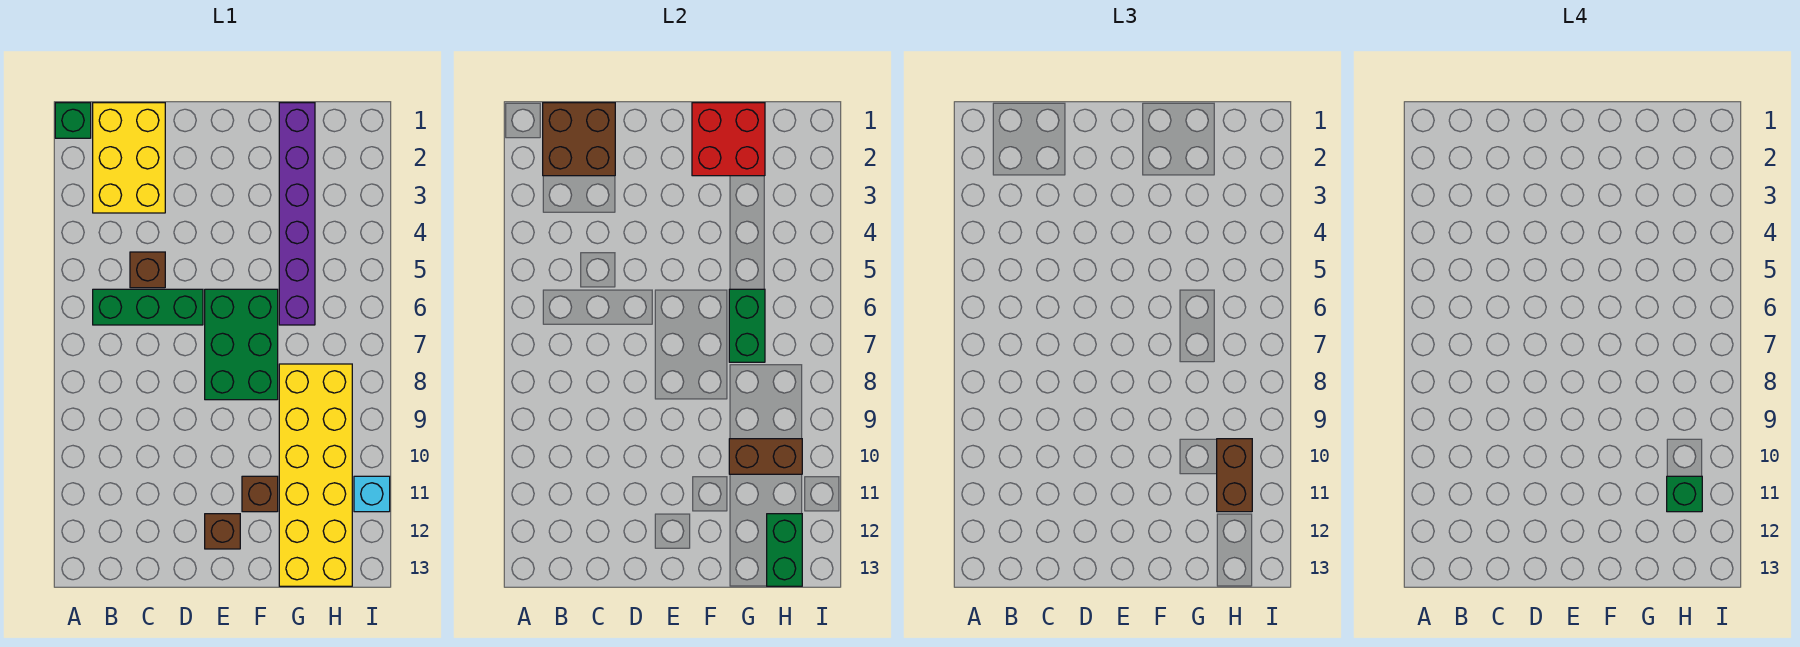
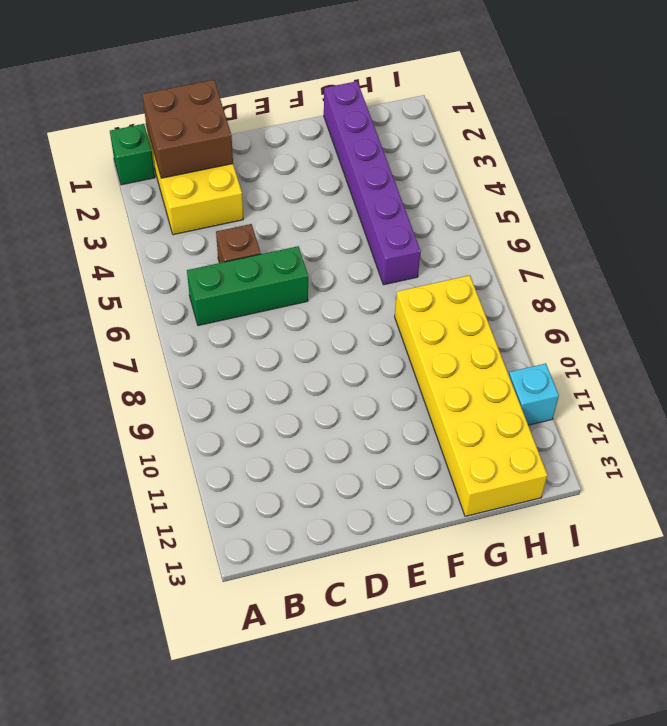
none -> green 2x3 brick [205,289,278,400]
none -> brown 1x1 brick [205,514,240,549]
none -> brown 1x1 brick [242,476,278,512]

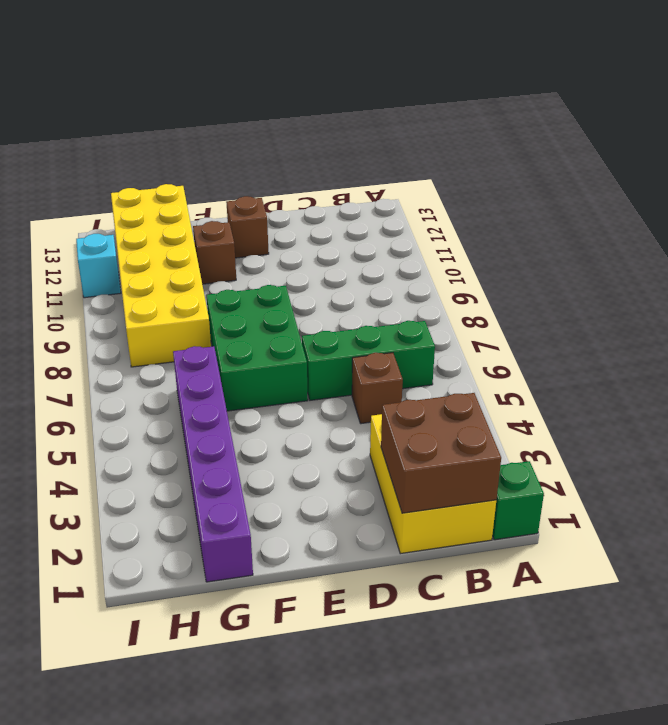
none -> red 2x2 brick [692,103,765,176]
none -> green 1x2 brick [729,289,765,362]
none -> brown 1x2 brick [729,439,802,474]

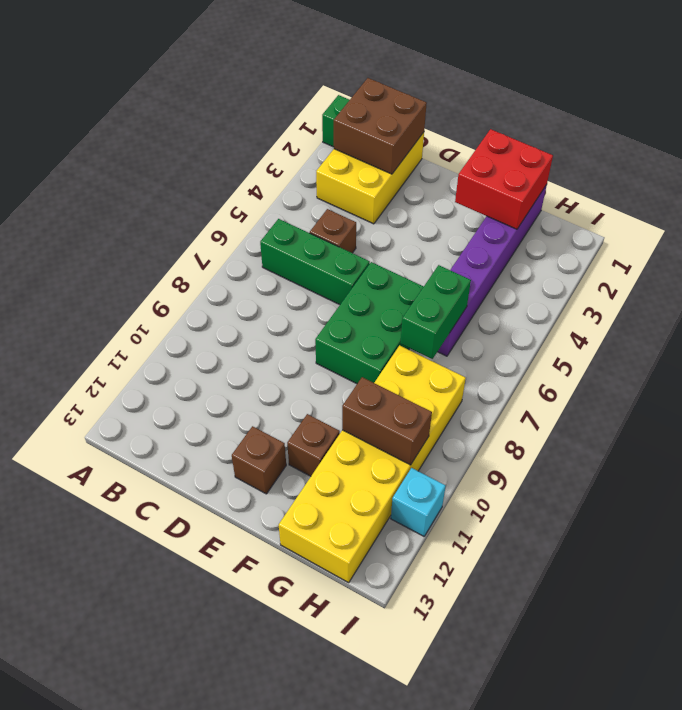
none -> green 1x2 brick [767,514,802,586]
none -> brown 1x2 brick [1217,439,1252,512]
none -> green 1x1 brick [1667,476,1702,512]

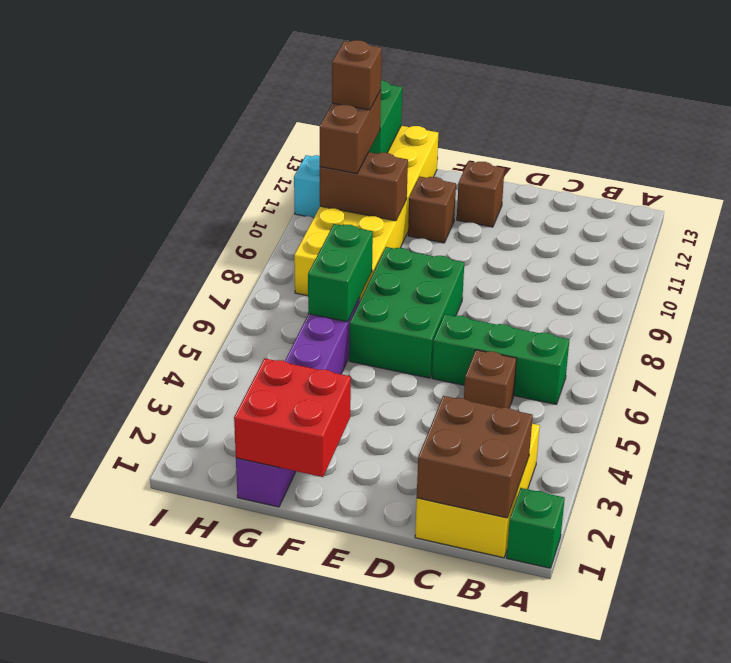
brown 1x1 brick [332,40,382,110] -> green 1x1 brick [1667,476,1702,512]

